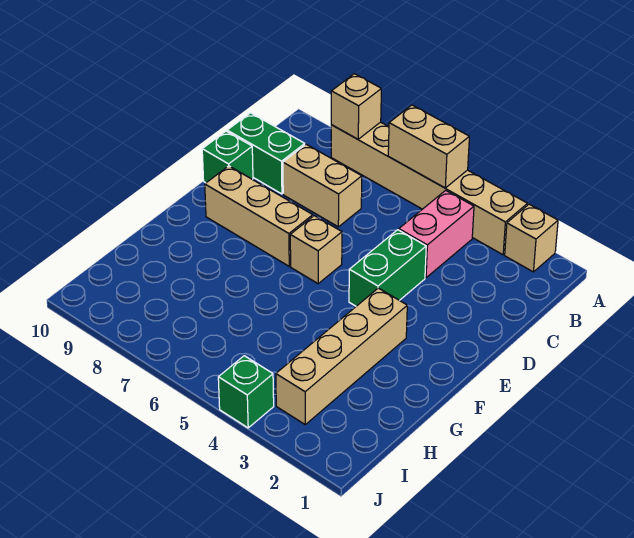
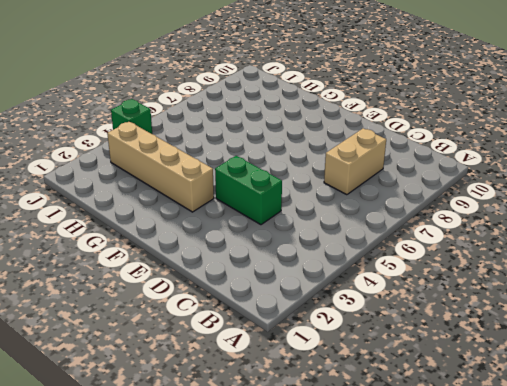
none -> tan 1x1 brick [505,204,558,272]
none -> tan 1x6 brick [331,122,527,255]
none -> pink 1x2 brick [399,190,474,278]

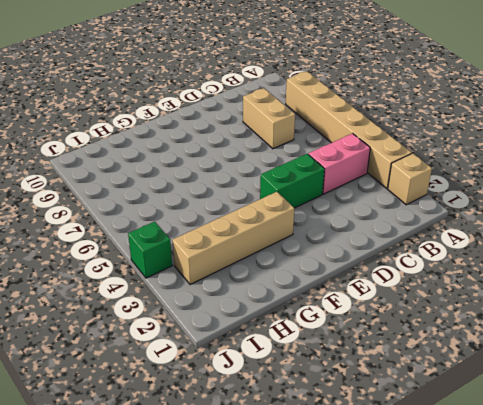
none -> green 1x2 brick [227,113,305,194]
none -> green 1x1 brick [202,131,253,183]
none -> tan 1x1 brick [290,216,342,284]

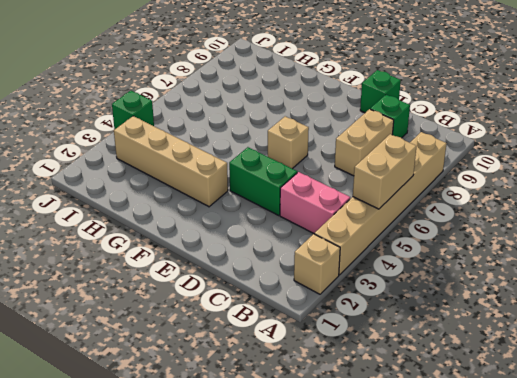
green 1x1 brick [370,95,410,138] -> green 1x2 brick [227,113,305,194]
none -> tan 1x3 brick [205,166,313,266]
none -> tan 1x1 brick [331,74,381,139]

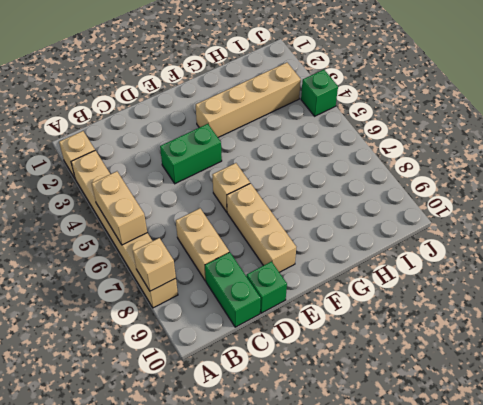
none -> pink 1x2 brick [399,190,474,278]

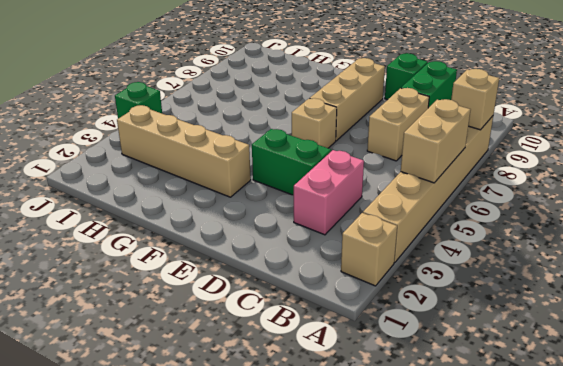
pink 1x2 brick [294,150,364,235] -> pink 1x2 brick turned to [399,190,474,278]

